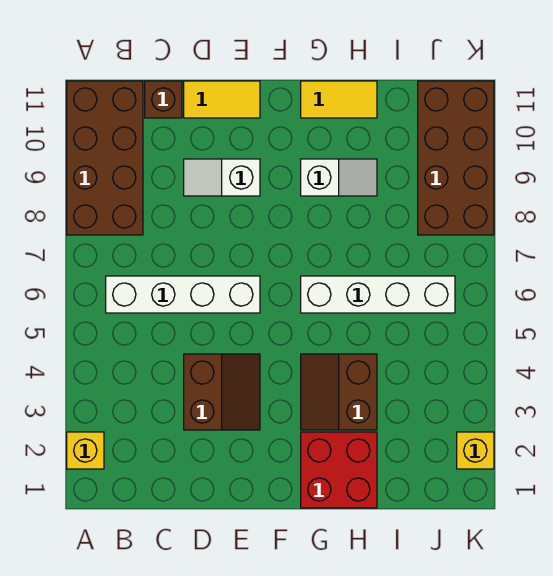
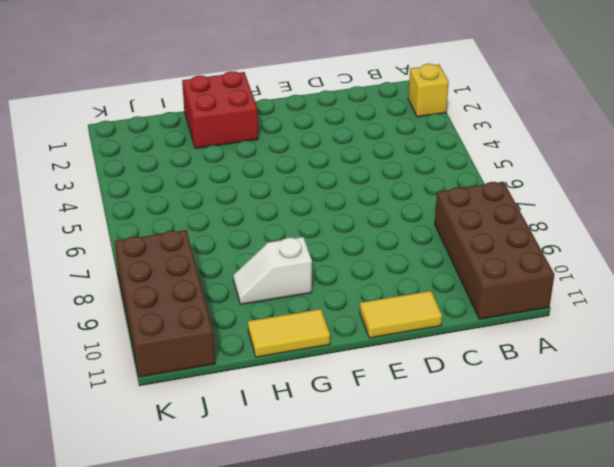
none -> white 1x4 brick [106,276,260,313]
none -> brown 1x1 brick [145,81,182,118]
none -> brown 2x2 slope [184,354,260,430]

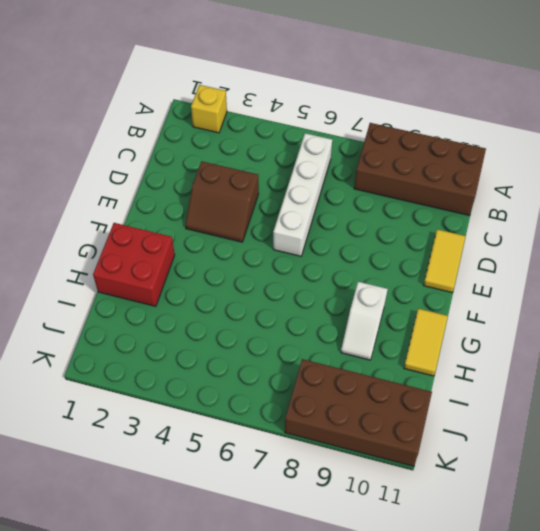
none -> brown 1x1 brick [145,81,182,118]
none -> white 1x2 slope [184,159,260,196]
none -> brown 2x2 slope [301,354,377,430]

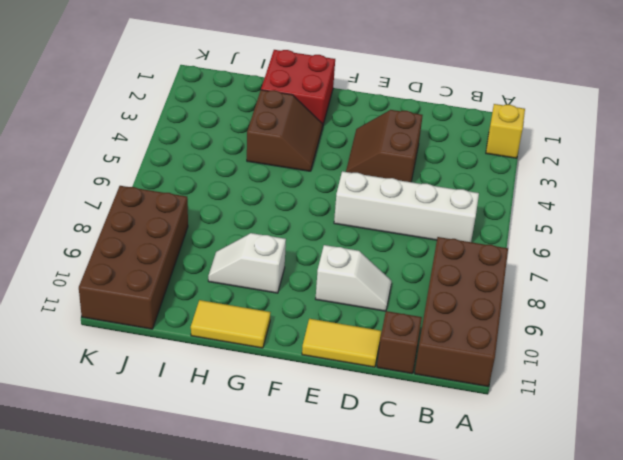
none -> white 1x4 brick [301,276,455,313]
none -> yellow 1x1 brick [457,432,494,469]

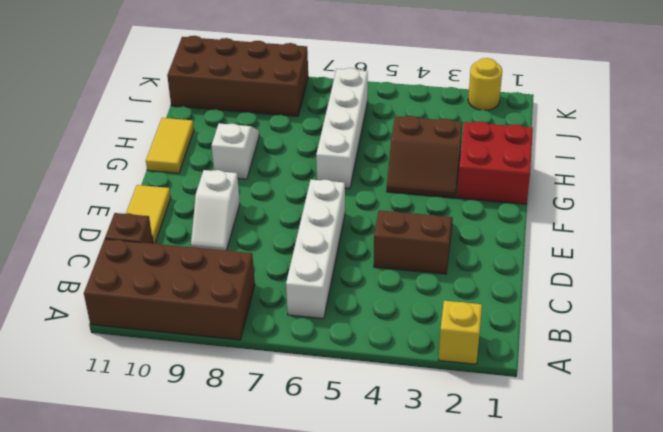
yellow 1x1 round brick [468,58,502,110] -> yellow 1x1 brick [457,432,494,469]

